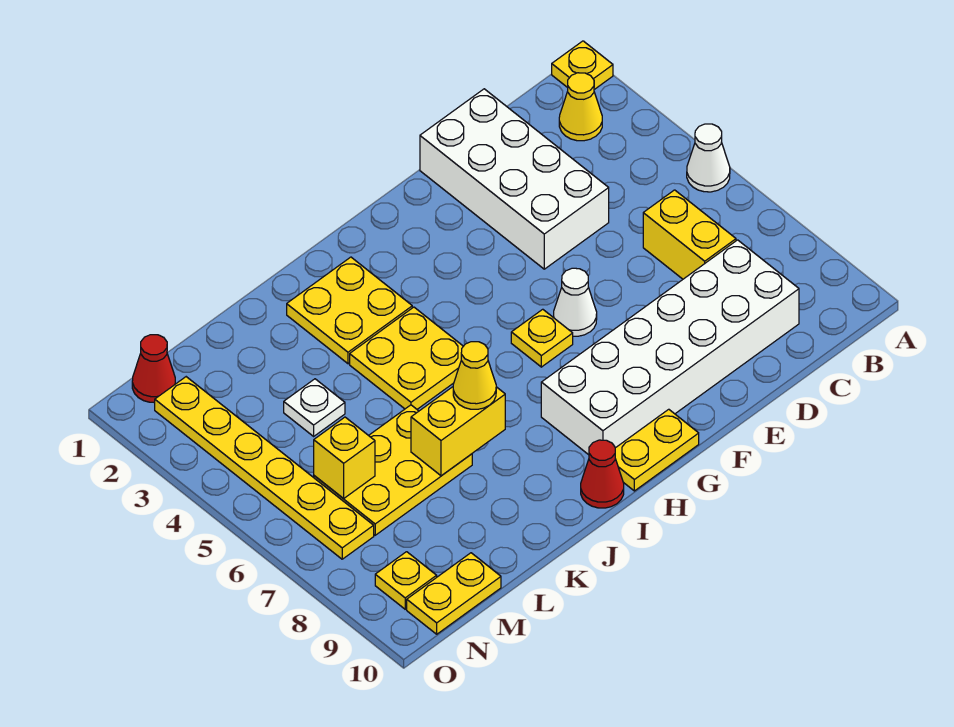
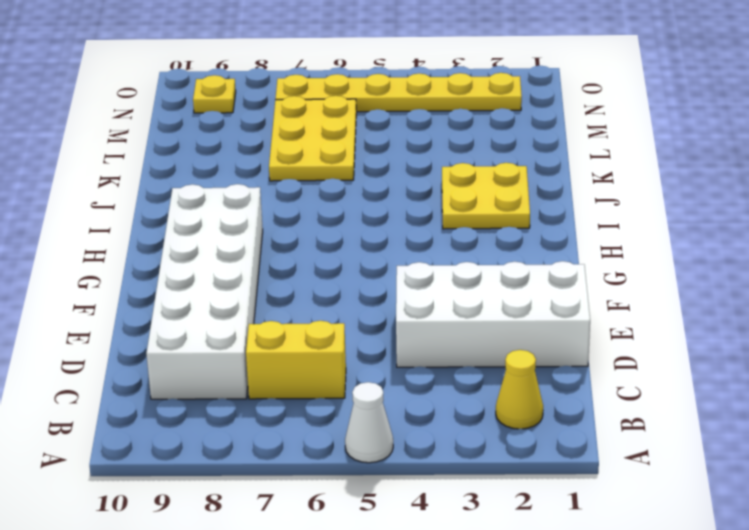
none -> yellow 1x1 plate [552,41,613,90]
none -> white 1x1 cone [554,268,597,336]
none -> yellow 1x1 plate [511,309,573,367]

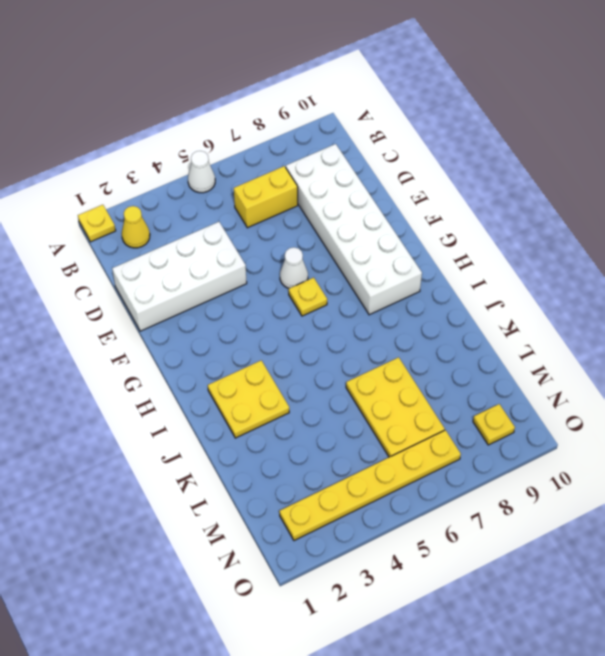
none -> yellow 1x2 plate [615,409,699,491]
none -> yellow 2x2 plate [350,307,463,409]
none -> red 1x1 cone [581,440,624,508]

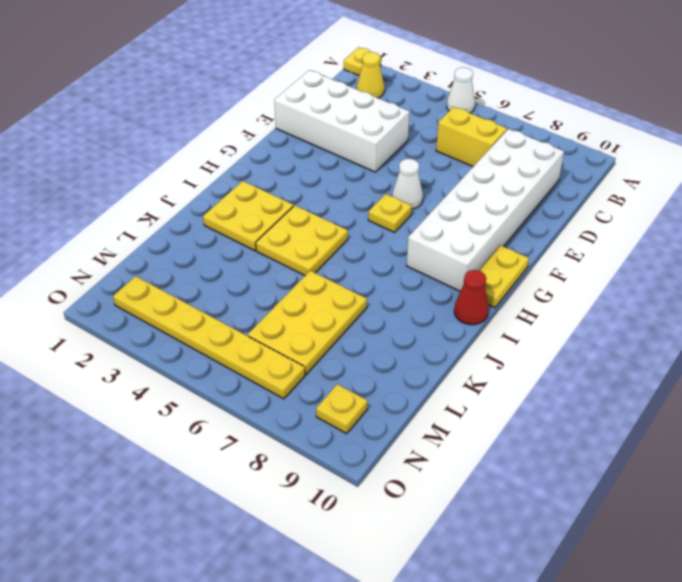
none -> white 1x1 plate [284,379,345,436]
none -> yellow 1x2 plate [407,553,501,634]
none -> red 1x1 cone [132,335,175,403]

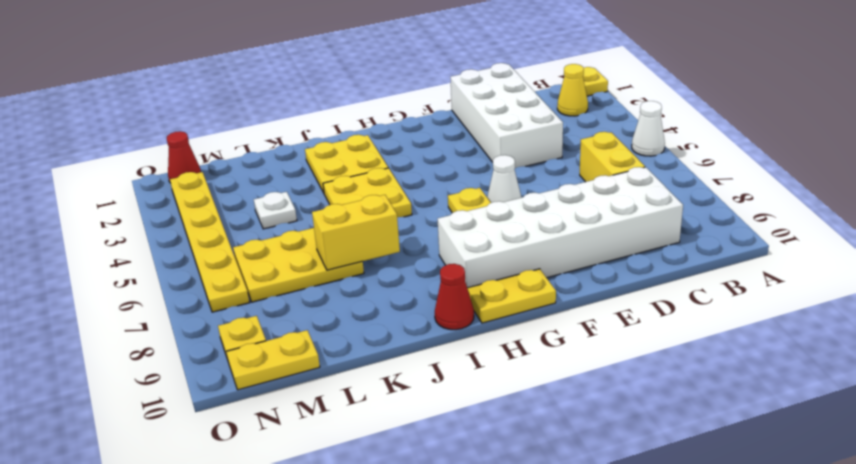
none -> yellow 1x1 brick [314,417,375,499]
none -> yellow 1x1 cone [453,342,496,409]

